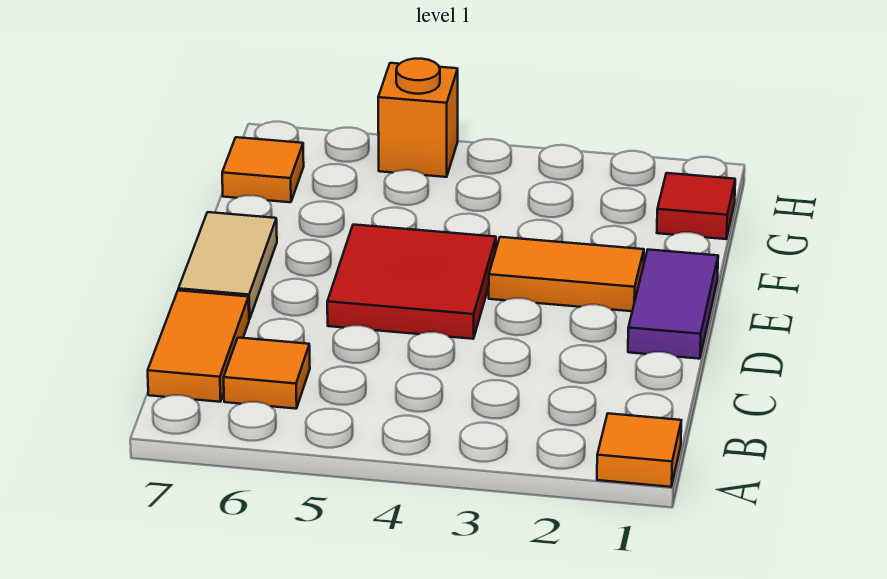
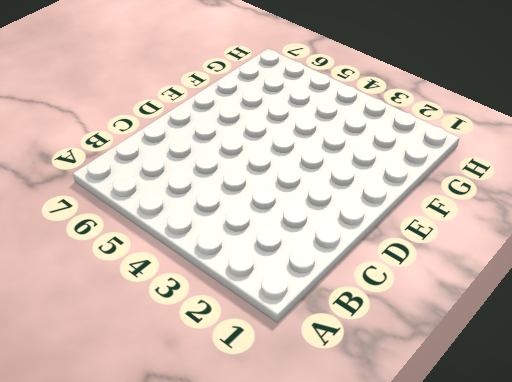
none -> orange 1x1 tile [597,413,681,487]
none -> orange 1x1 tile [224,338,310,409]

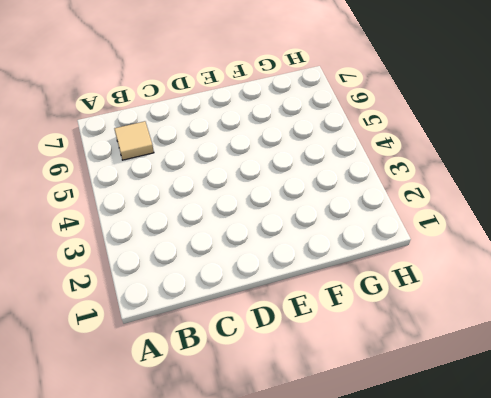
tan 1x1 tile [114,121,154,160] -> orange 1x1 tile [224,338,310,409]
none -> orange 1x1 tile [597,413,681,487]
none -> orange 1x2 tile [148,290,249,402]

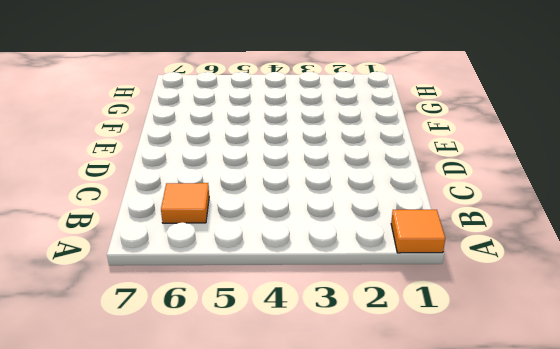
none -> orange 1x2 tile [148,290,249,402]
none -> purple 1x2 tile [628,250,718,359]

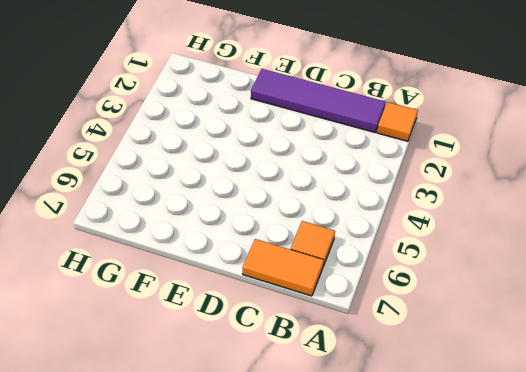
purple 1x4 tile [251,69,385,132] -> purple 1x2 tile [628,250,718,359]
none -> red 2x2 tile [327,225,496,339]
none -> tan 1x2 tile [178,212,277,319]

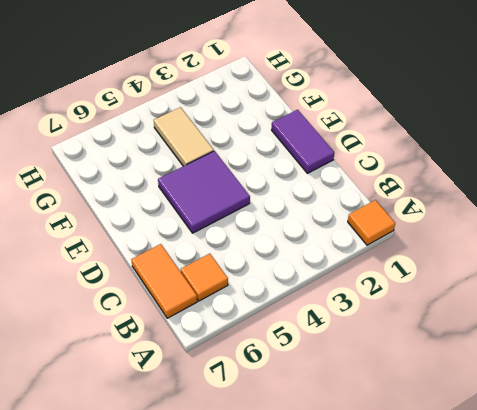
purple 2x2 tile [158,151,250,233] -> red 2x2 tile [327,225,496,339]
tan 1x2 tile [154,107,214,166] -> tan 1x2 tile moved to [178,212,277,319]
none -> orange 1x2 tile [489,237,644,311]
none -> red 1x1 tile [657,173,735,239]

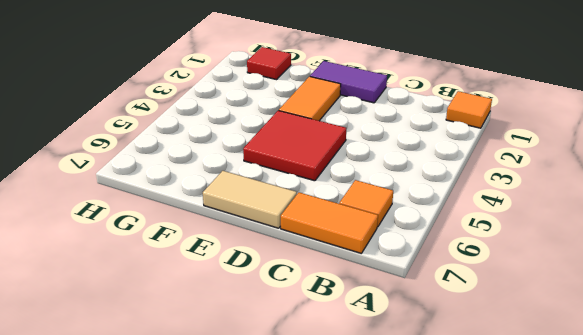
none -> orange 1x1 tile [222,137,304,202]
none -> orange 1x1 brick [378,59,458,177]

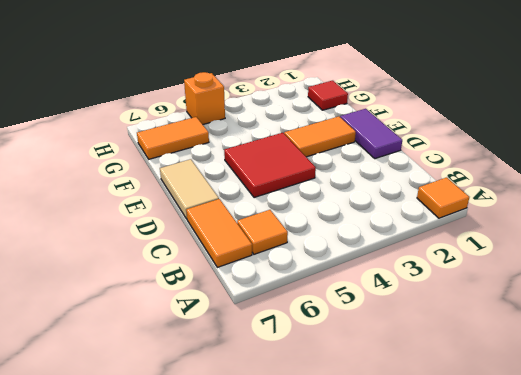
orange 1x2 tile [137,117,209,159] -> orange 1x1 tile [222,137,304,202]

